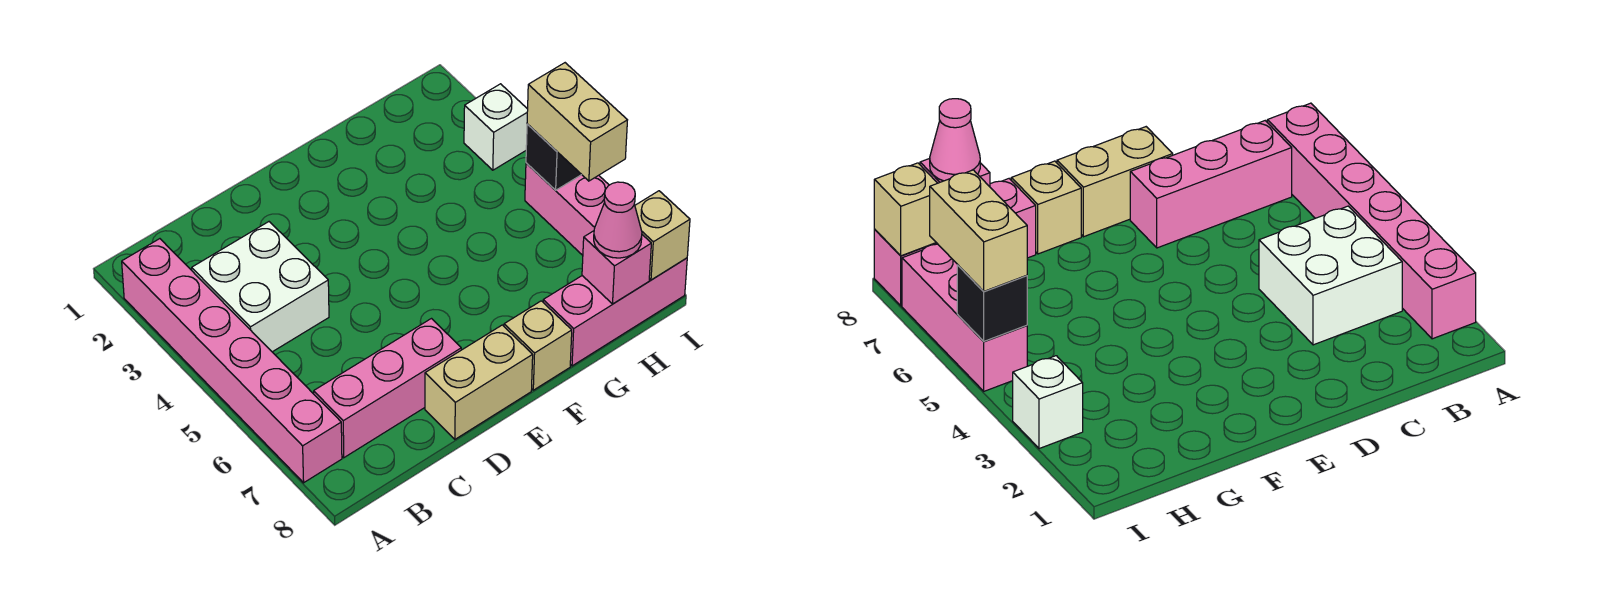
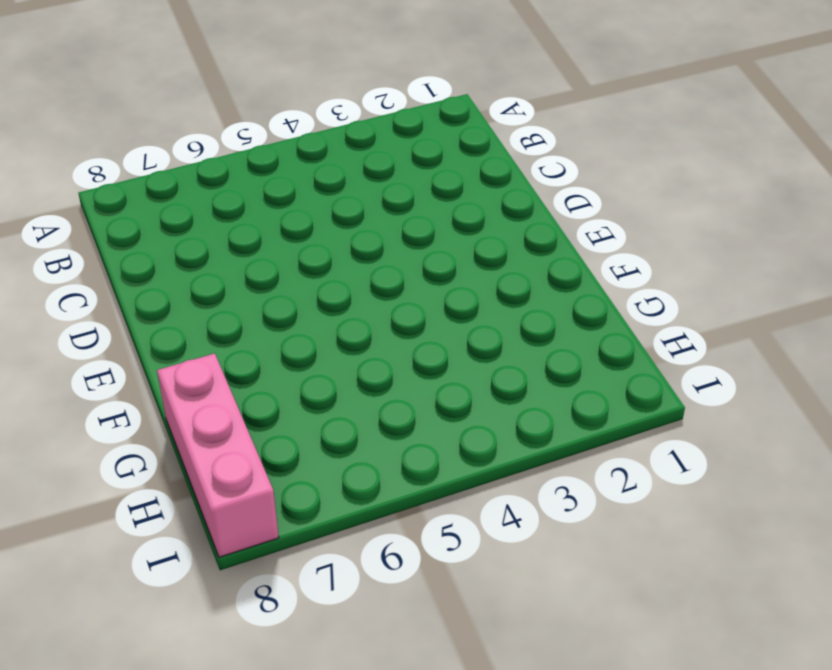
none -> pink 1x6 brick [122,239,342,483]
none -> white 2x2 brick [192,222,329,352]
none -> pink 1x3 brick [314,319,461,458]

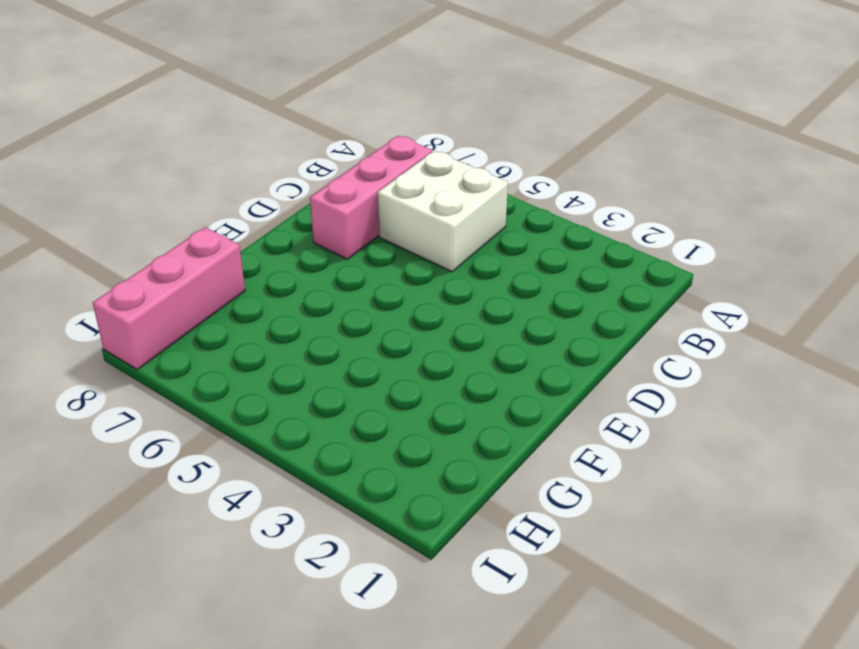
white 2x2 brick [378,151,508,272] -> white 2x2 brick moved to [192,222,329,352]
none -> pink 1x6 brick [122,239,342,483]
none -> tan 1x2 brick [425,325,533,439]
none -> tan 1x1 brick [504,301,572,390]

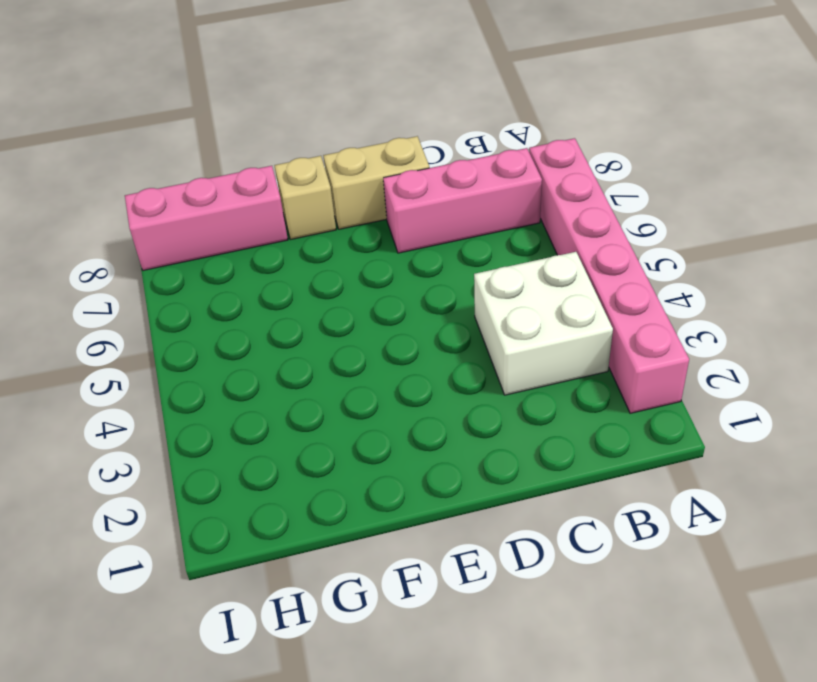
none -> white 1x1 brick [464,84,528,170]
none -> pink 1x3 brick [525,163,609,255]
none -> pink 1x1 brick [582,231,651,304]

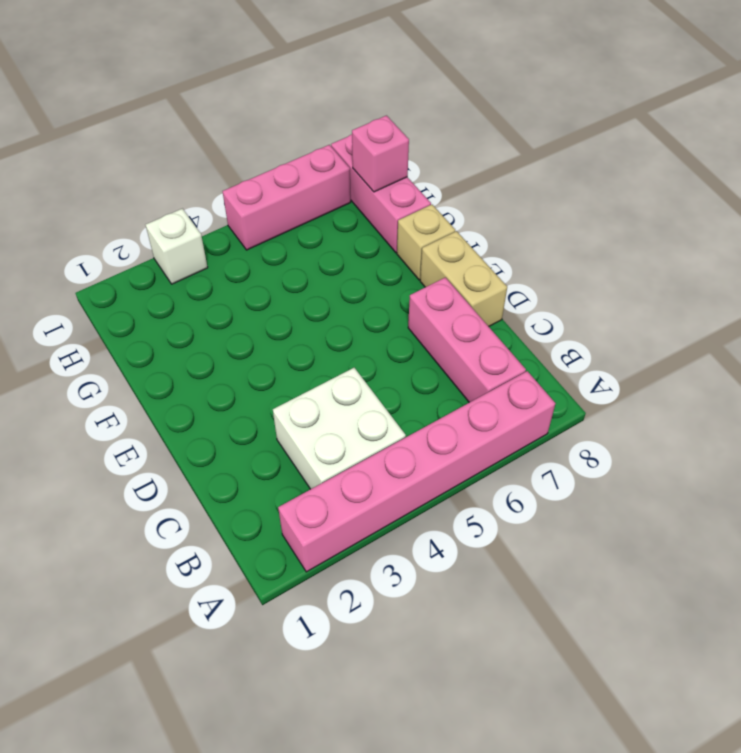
none -> black 1x1 brick [526,124,582,190]
none -> tan 1x1 brick [635,191,690,280]
none -> pink 1x1 cone [594,182,642,258]

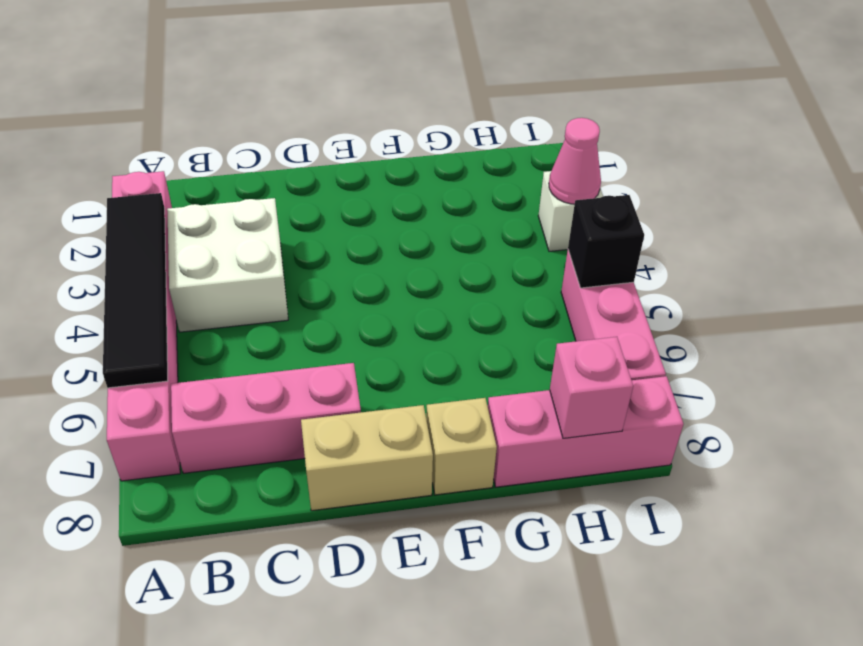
black 1x4 tile [103,193,168,388] -> none
pink 1x1 cone [549,118,601,204] -> pink 1x1 cone moved to [594,182,642,258]
none -> tan 1x1 brick [635,191,690,280]
none -> tan 1x2 brick [527,63,627,181]

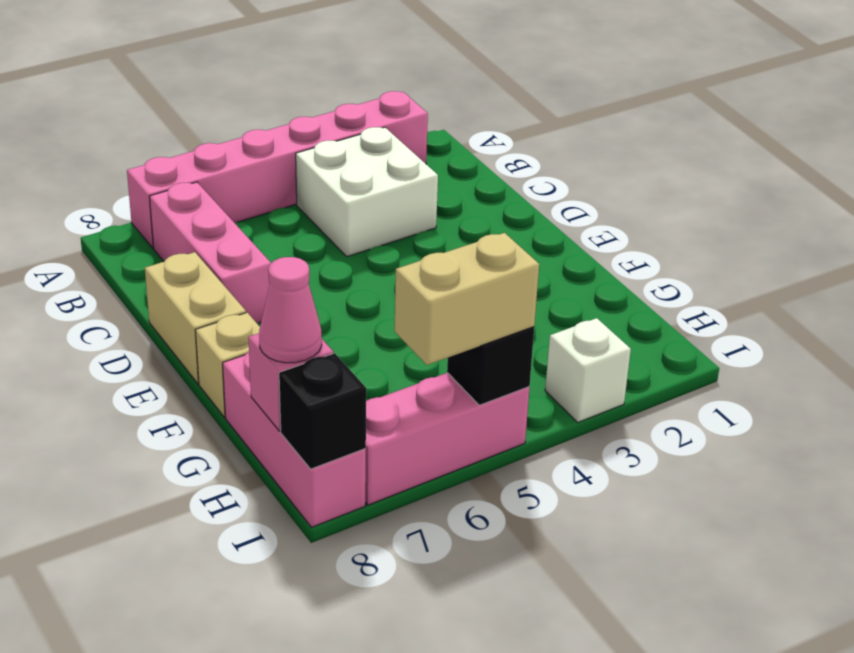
black 1x1 brick [279,353,366,469] -> tan 1x1 brick [635,191,690,280]

